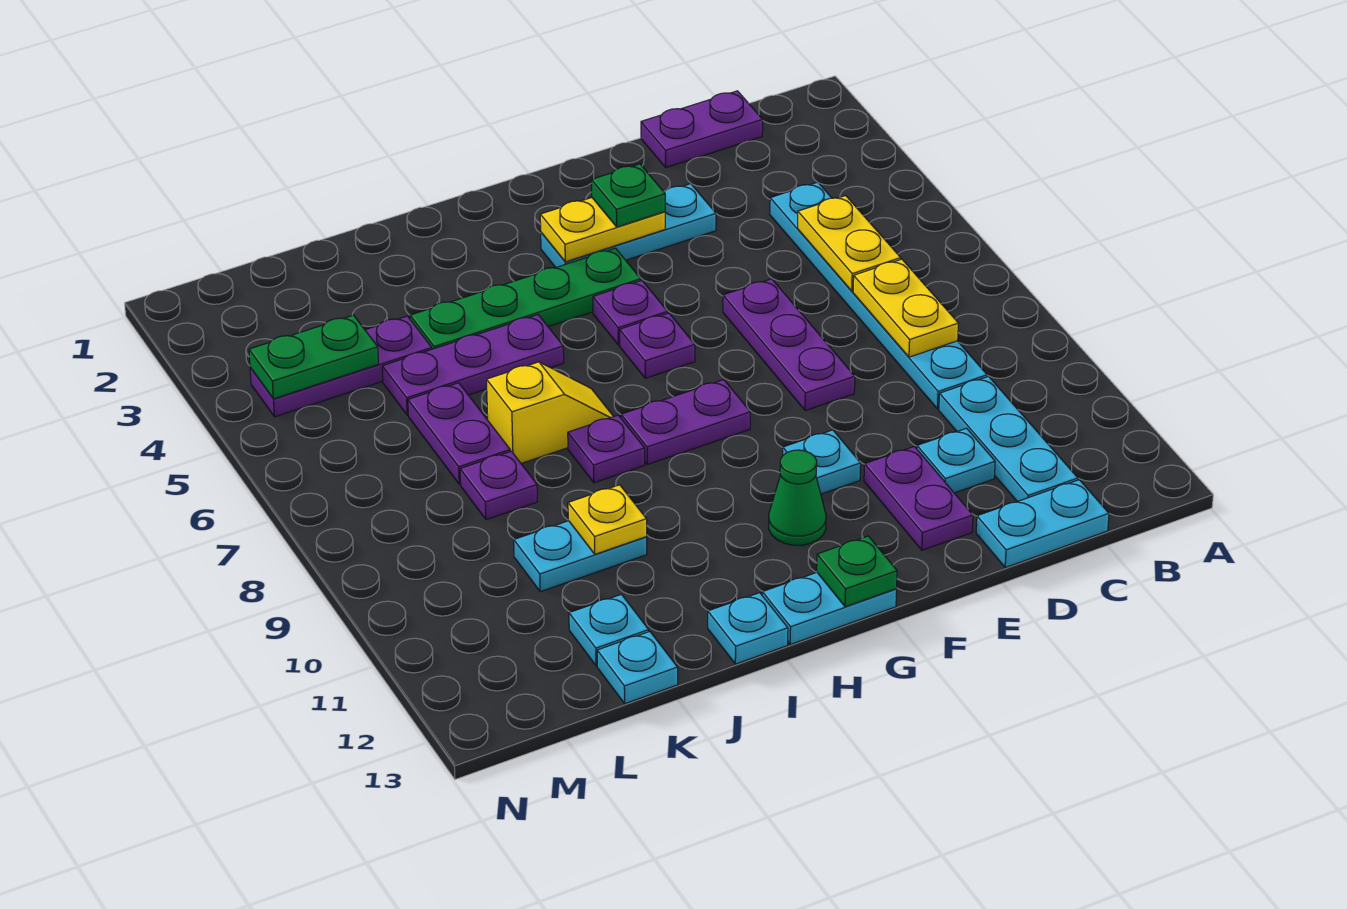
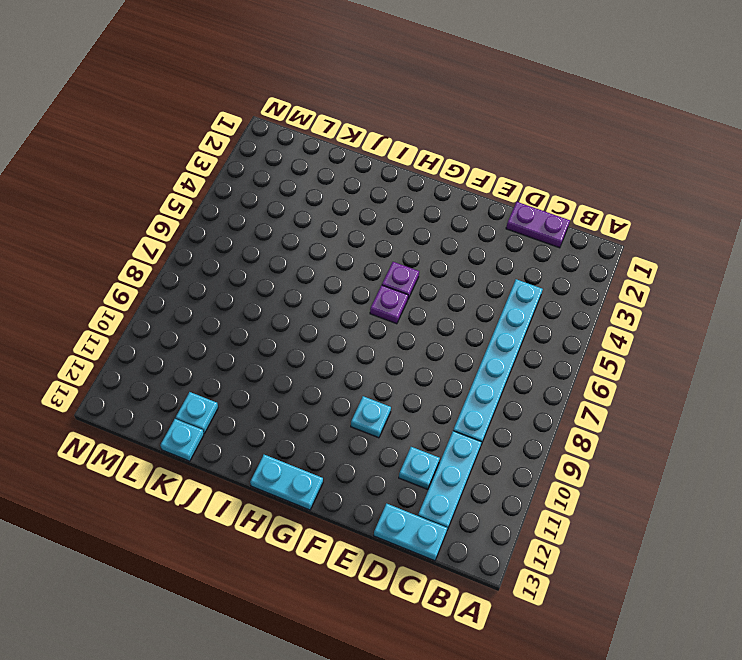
none -> cyan 1x3 plate [541,184,716,267]
none -> purple 1x3 plate [723,279,855,411]
none -> purple 1x2 plate [864,446,973,550]
none -> green 1x4 plate [410,248,641,349]

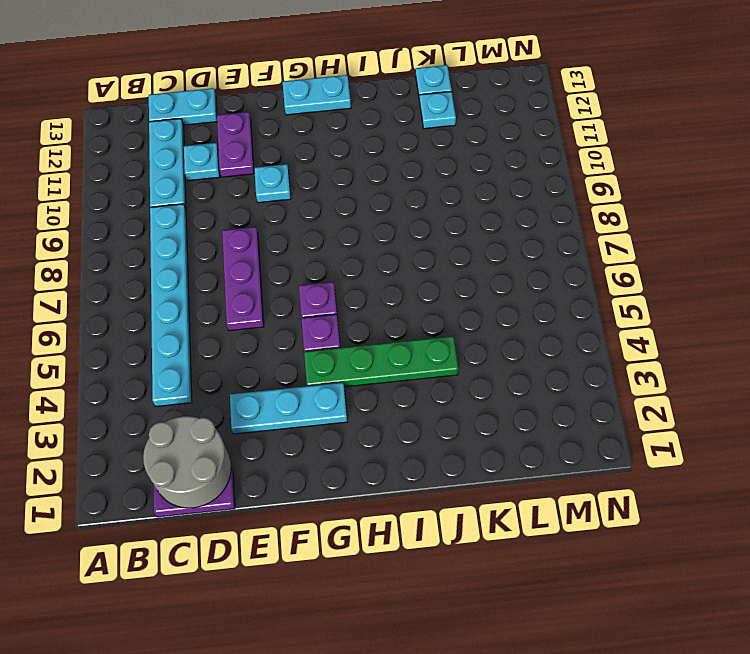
grey 2x2 round brick [143,416,231,508] -> none
none -> purple 1x2 plate [621,380,751,464]
none -> green 1x1 cone [769,450,826,545]
none -> purple 1x3 plate [382,315,564,415]
none -> yellow 1x2 slope [487,362,614,463]

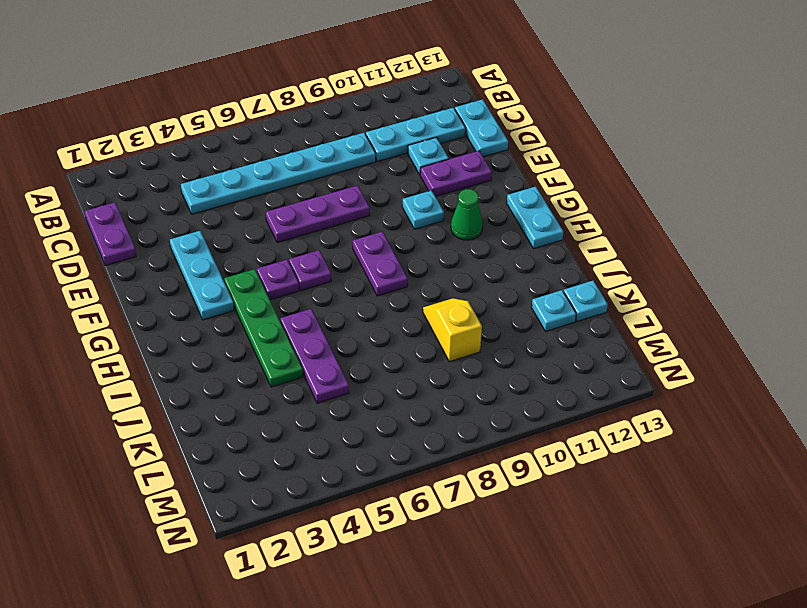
yellow 1x2 slope [423,298,482,362] -> yellow 1x2 slope moved to [487,362,614,463]
none -> purple 1x1 plate [568,415,645,483]
none -> cyan 1x1 plate [708,593,788,664]
none -> cyan 1x2 plate [514,521,647,592]
none -> purple 1x3 plate [250,316,432,417]

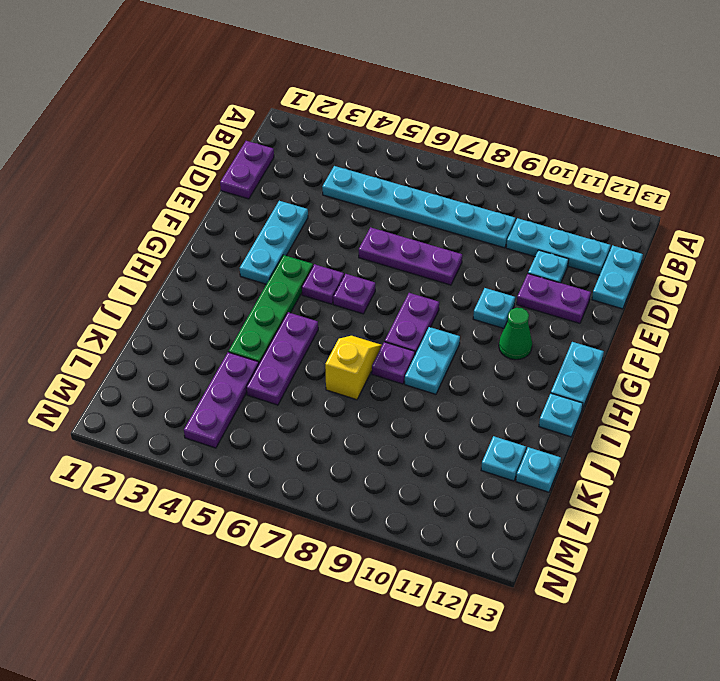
cyan 1x2 plate [405,327,460,394] -> cyan 1x2 plate moved to [514,521,647,592]
none -> purple 1x2 plate [408,383,510,484]
none -> purple 1x1 plate [460,451,537,520]
none -> yellow 1x2 plate [797,196,901,291]
none -> yellow 1x2 plate [853,259,958,357]

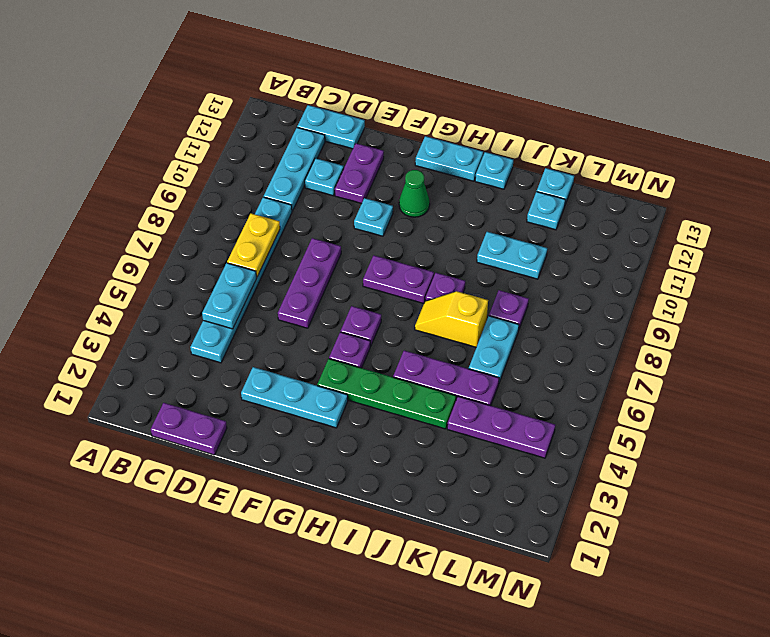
cyan 1x2 plate [202,263,257,329] -> yellow 1x2 plate [797,196,901,291]
cyan 1x2 plate [469,316,519,382] -> purple 1x2 plate [408,383,510,484]
none -> yellow 1x2 plate [540,198,665,262]
none -> green 1x1 plate [817,536,897,607]
none -> yellow 1x1 plate [568,485,647,554]
none -> green 1x2 plate [249,315,378,399]

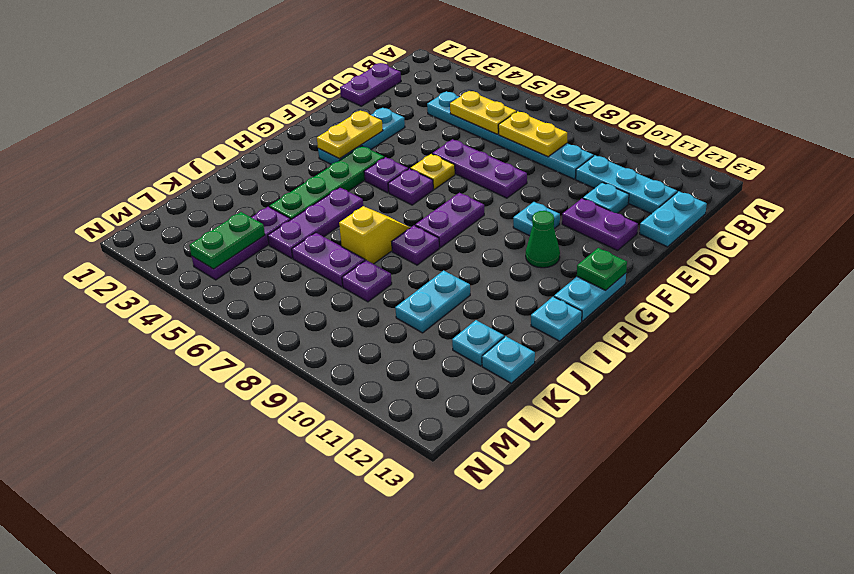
yellow 1x1 plate [411,154,455,189] -> yellow 1x1 plate moved to [568,485,647,554]
none -> green 1x1 plate [591,164,665,227]

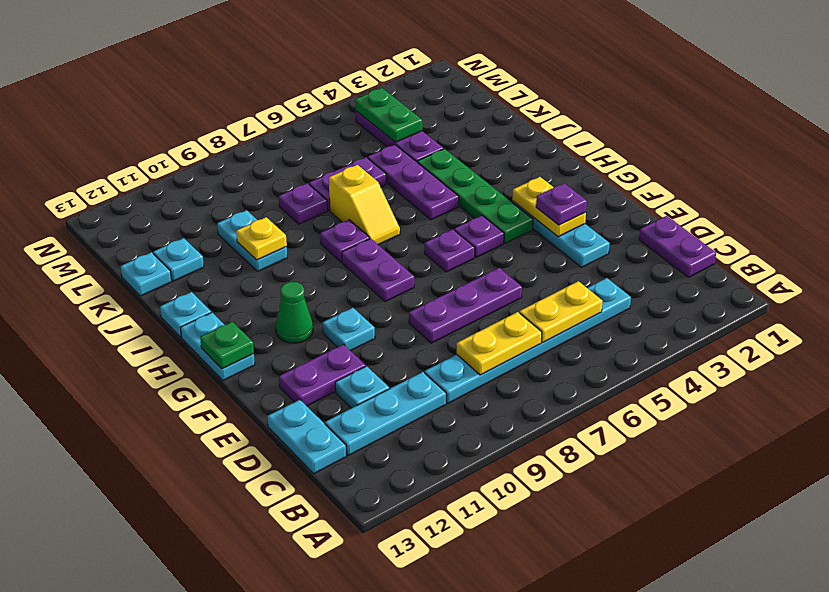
purple 1x1 plate [536,183,587,225] -> green 1x1 plate [591,164,665,227]

